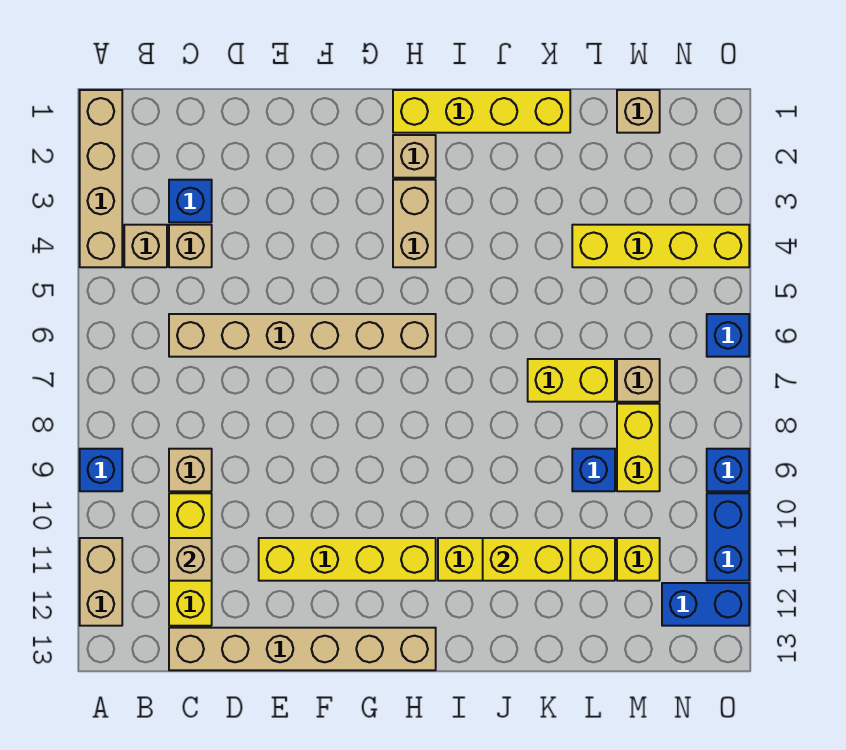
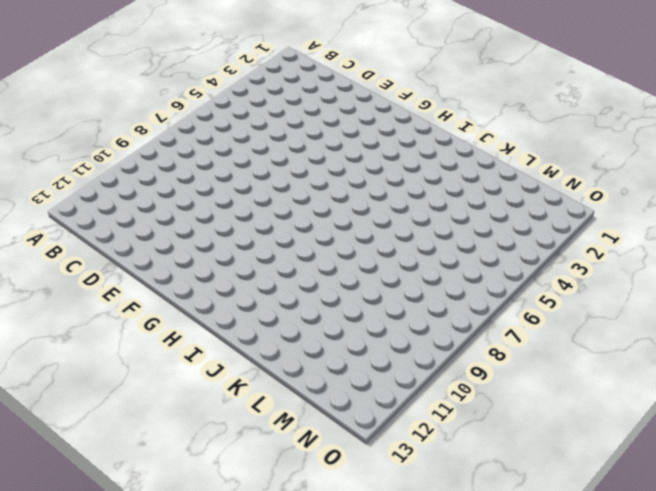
none -> tan 1x4 brick [80,90,122,267]
none -> blue 1x1 brick [80,449,122,491]
none -> tan 1x2 brick [80,538,122,626]

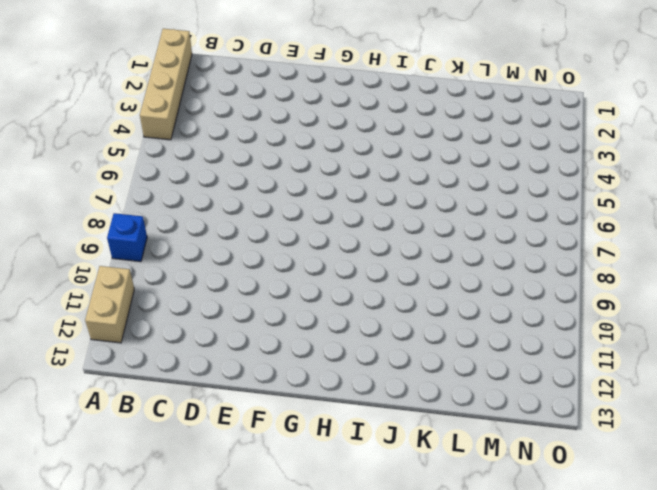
none -> tan 1x1 brick [124,225,167,267]
none -> blue 1x1 brick [169,180,212,222]
none -> tan 1x1 brick [169,225,212,267]

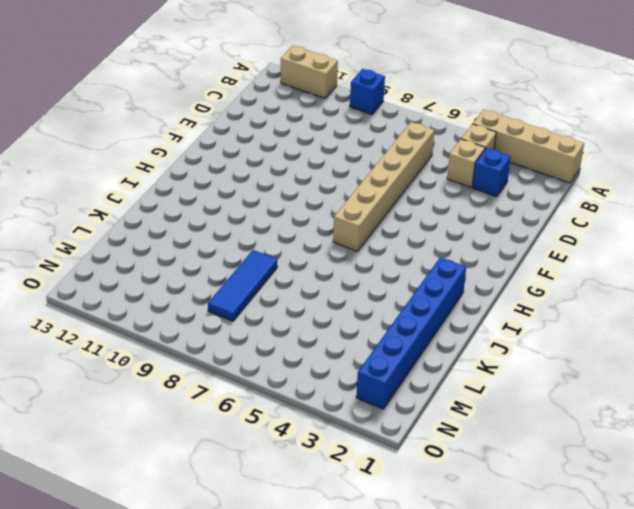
blue 1x6 brick [356,257,466,409] -> none
blue 1x3 tile [208,250,277,321] -> yellow 1x2 brick [617,404,660,491]
none -> tan 1x1 brick [169,449,212,491]
none -> yellow 1x3 brick [169,493,212,626]
none -> tan 1x6 brick [169,628,436,670]

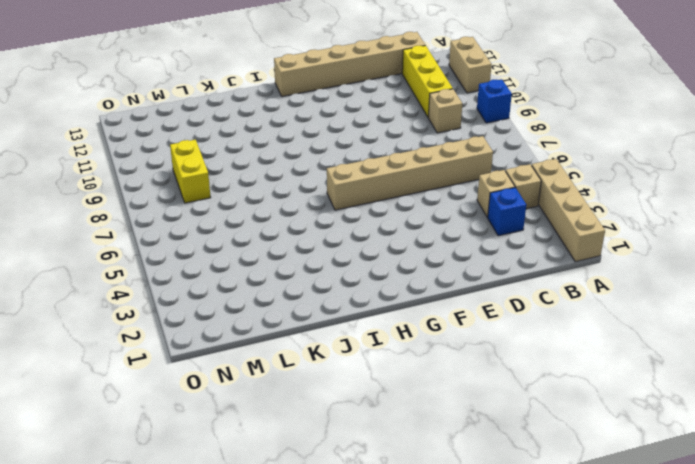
none -> yellow 1x4 brick [259,538,436,581]
none -> yellow 1x4 brick [393,90,570,133]
none -> tan 1x1 brick [393,135,436,178]

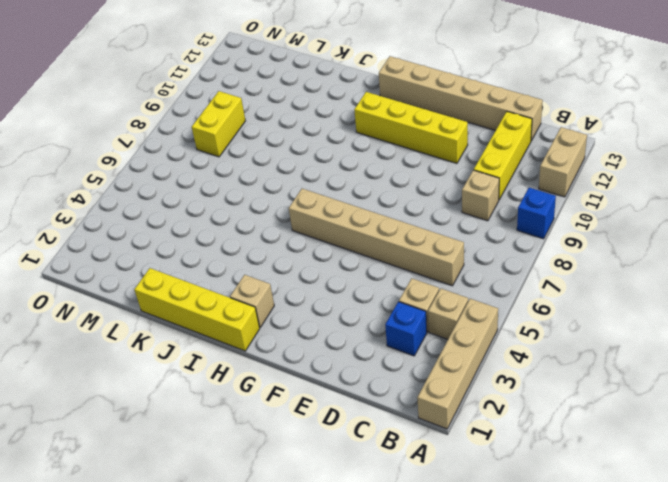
none -> tan 1x2 brick [393,180,436,267]
none -> yellow 1x4 brick [438,538,615,581]
none -> yellow 1x2 brick [528,359,615,402]

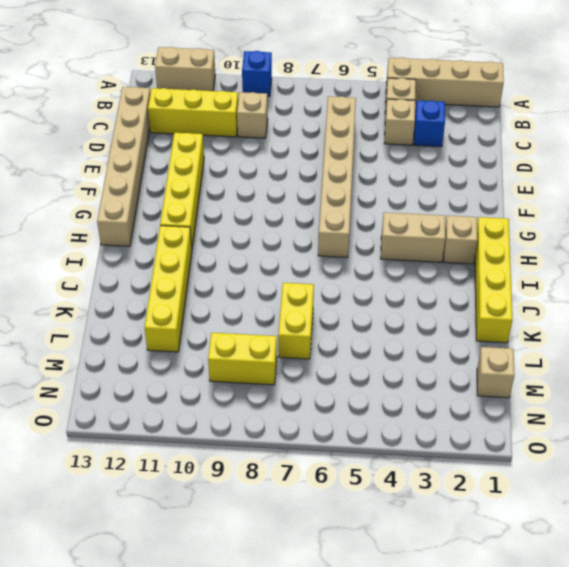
none -> yellow 1x4 brick [572,225,749,267]
none -> blue 1x1 brick [572,449,615,491]
none -> tan 1x1 brick [617,359,660,402]

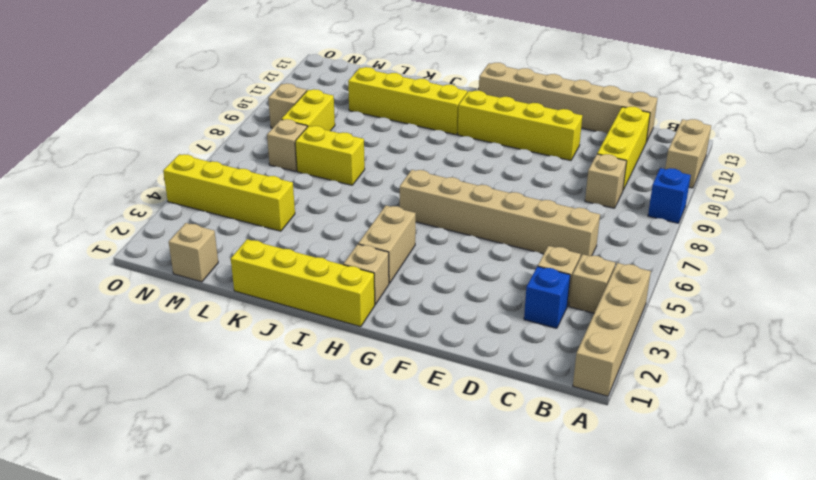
tan 1x1 brick [268,83,307,128] -> tan 1x1 brick moved to [169,538,212,581]
none -> blue 1x1 brick [572,449,615,491]
none -> yellow 1x1 brick [617,538,660,581]
none -> blue 1x2 brick [662,583,749,626]

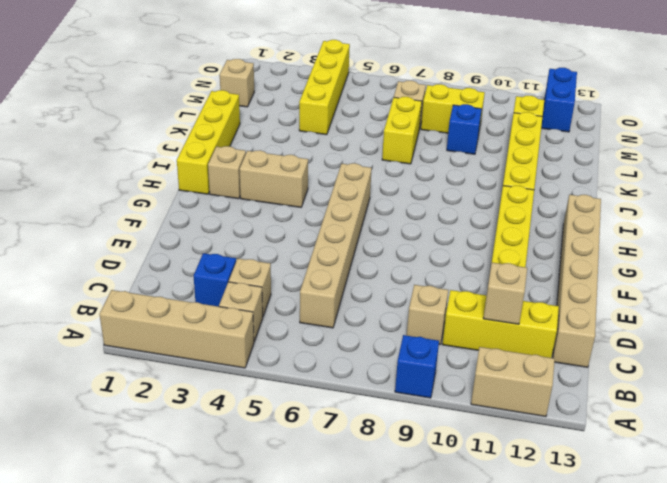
none -> blue 1x1 brick [707,314,749,357]
none -> blue 1x1 brick [707,449,749,491]
none -> blue 1x2 brick [707,493,749,581]

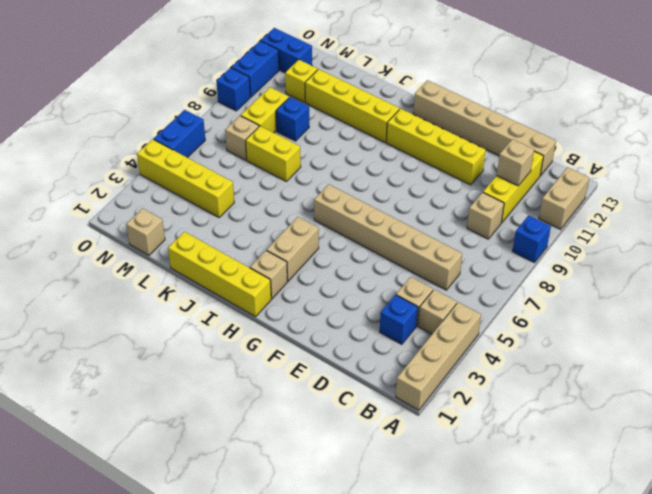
blue 1x2 brick [154,110,205,157] -> blue 1x1 brick [707,314,749,357]
none -> yellow 1x2 brick [483,538,570,581]

